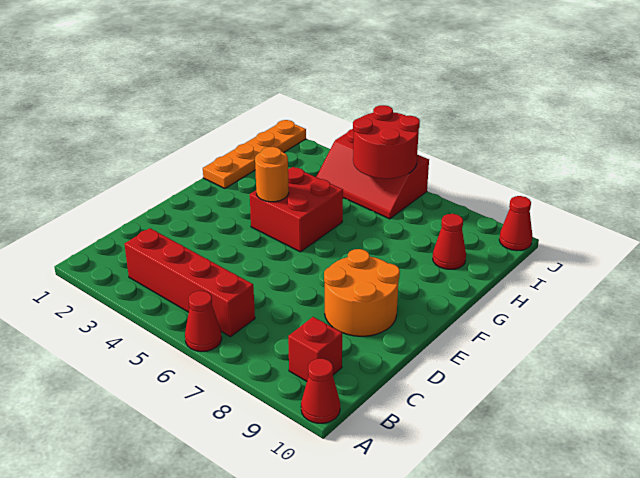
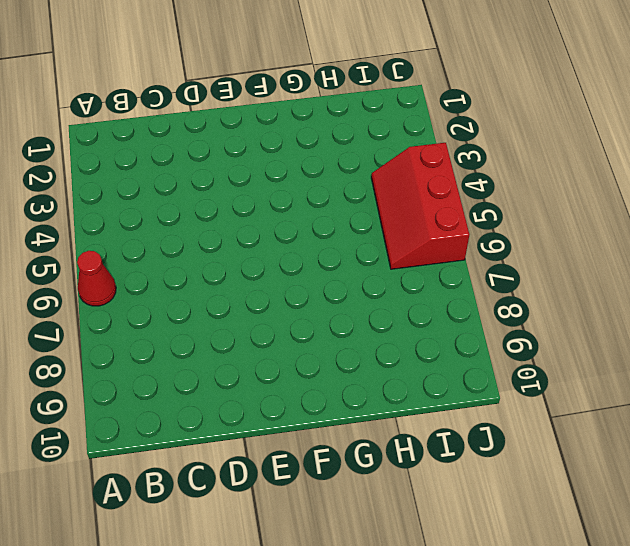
none -> red 1x1 cone [301,359,340,423]
none -> red 1x4 brick [125,228,255,337]
none -> red 1x1 brick [288,317,342,381]

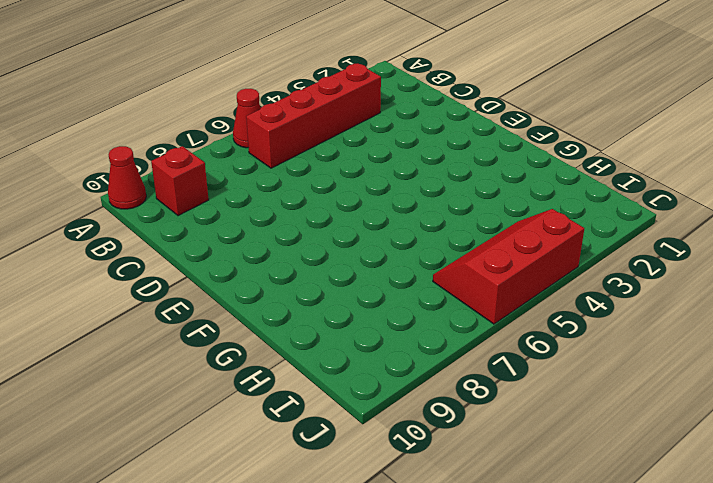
none -> orange 2x2 round brick [324,249,400,336]
none -> red 2x2 brick [250,167,343,252]
none -> orange 1x4 plate [203,120,306,188]

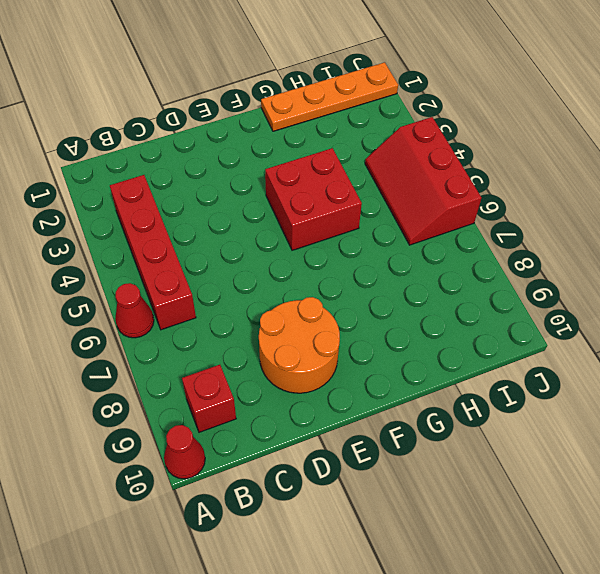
none -> red 1x1 cone [433,214,466,269]
none -> red 1x1 cone [499,196,532,251]
none -> orange 1x1 round brick [255,147,289,202]

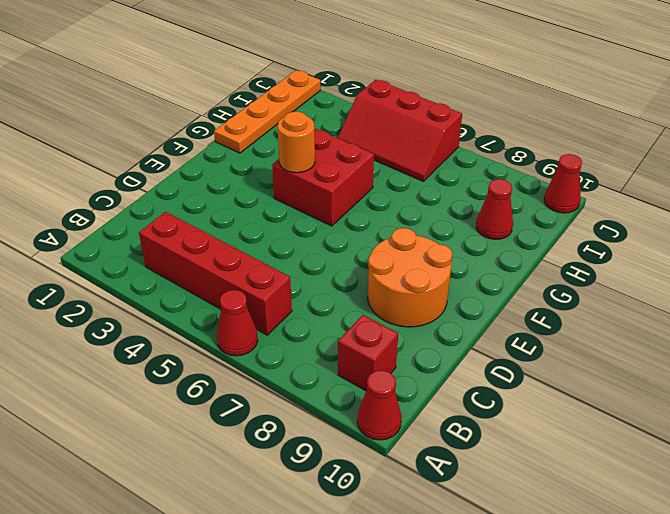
none -> red 2x2 round brick [353,105,420,179]

